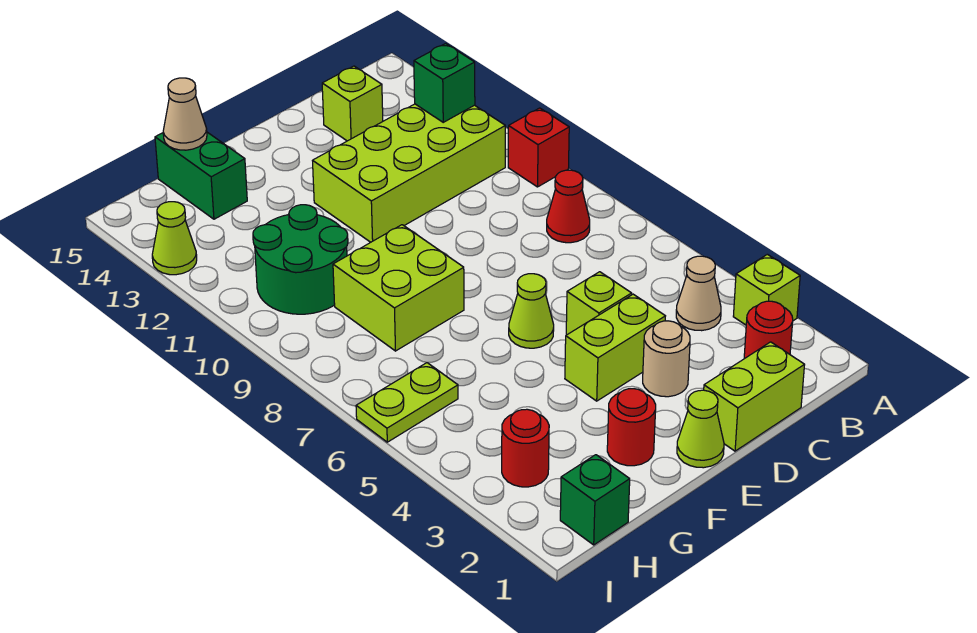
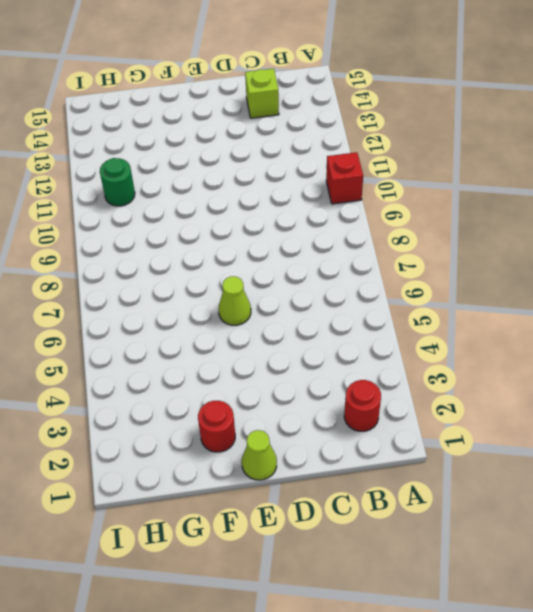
green 1x1 round brick [100,158,135,206] -> green 2x2 round brick [253,205,348,314]
none -> lime 1x1 brick [733,254,800,325]
none -> tan 1x1 cone [676,256,721,331]
none -> red 1x1 cone [547,170,590,243]

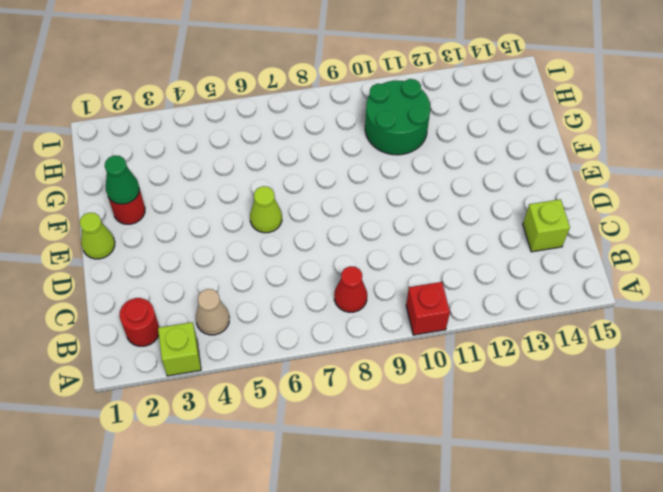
green 1x1 cone [105,155,139,204] -> none
none -> lime 2x4 brick [313,104,505,242]
none -> lime 1x2 brick [704,342,804,451]
none -> tan 1x1 round brick [643,321,690,397]

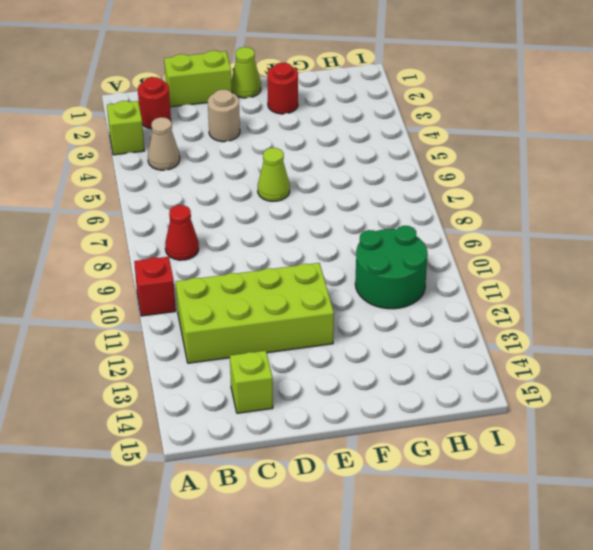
none -> lime 1x2 brick [565,294,665,401]
none -> lime 1x1 brick [566,272,632,335]
none -> lime 2x2 brick [333,225,464,351]

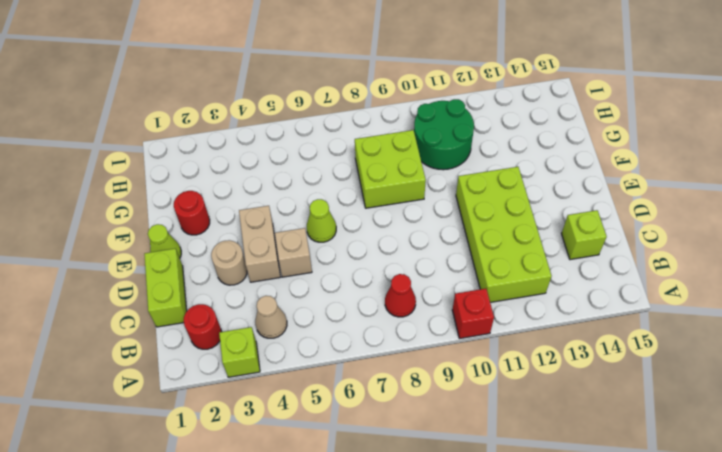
tan 1x2 brick [239,206,280,282] -> lime 1x2 brick [565,294,665,401]
tan 1x1 brick [275,228,312,277] -> lime 1x1 brick [566,272,632,335]
none -> green 1x2 brick [155,132,247,219]
none -> green 1x1 brick [560,455,630,545]
none -> red 1x1 round brick [502,409,549,487]

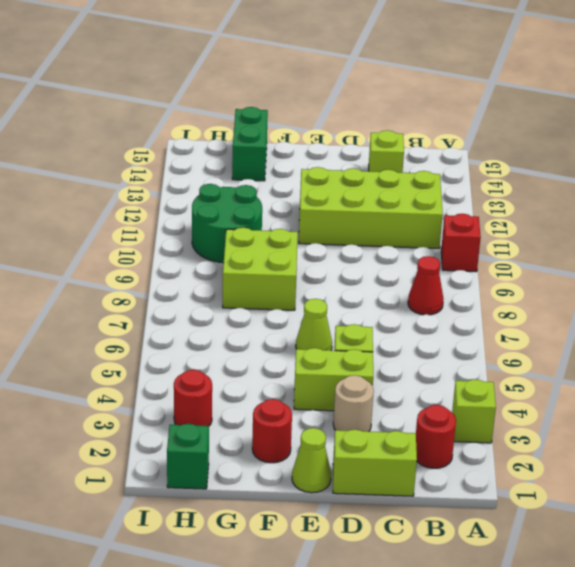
none -> tan 1x1 cone [676,256,721,331]
none -> lime 1x2 plate [356,363,458,442]
none -> lime 1x1 cone [152,202,197,275]

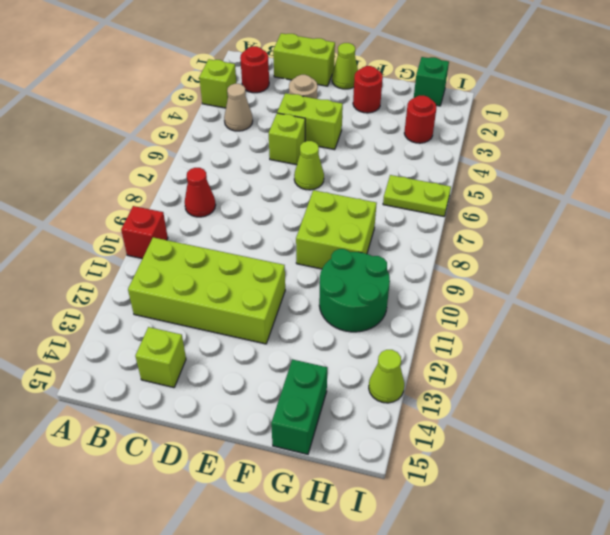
none -> green 1x1 brick [414,43,475,122]
none -> tan 1x1 cone [163,78,207,150]

